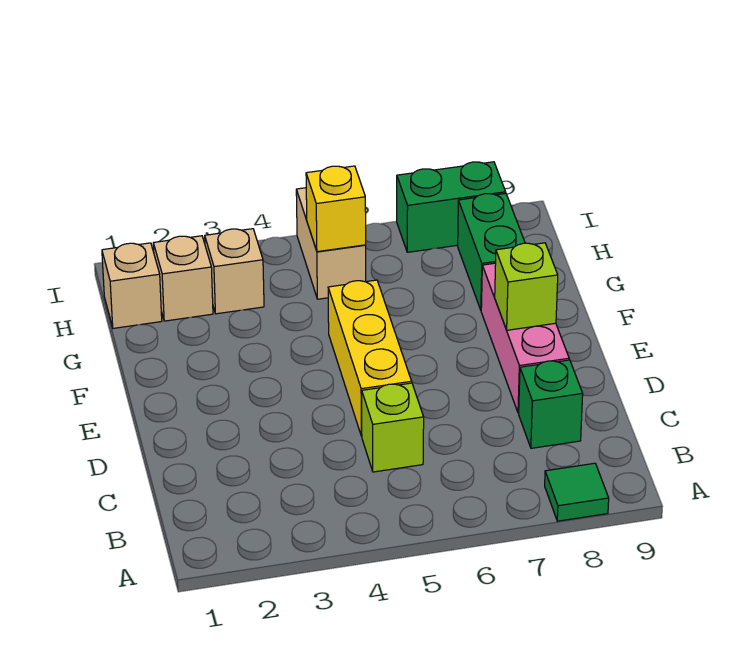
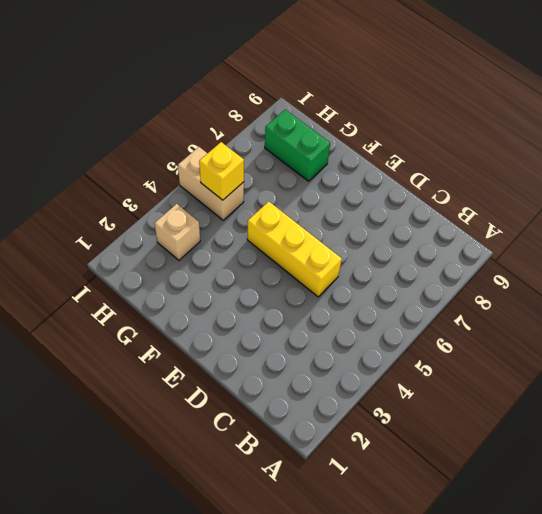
none -> green 1x1 tile [545,463,609,521]
none -> lime 1x1 brick [362,383,424,472]
none -> green 1x1 brick [519,360,583,448]

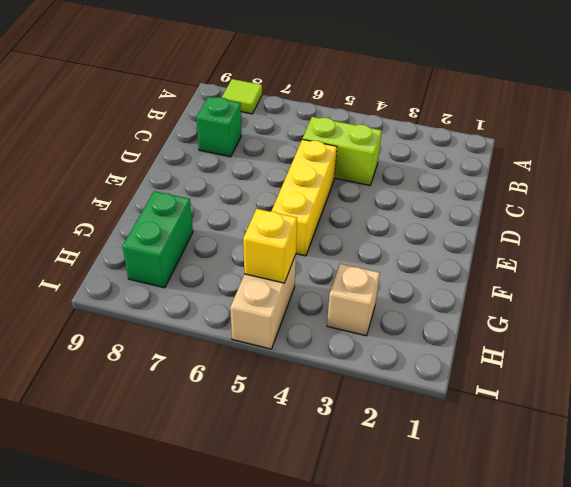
lime 1x1 tile [222,79,262,114] -> green 1x1 tile [545,463,609,521]
lime 1x2 brick [303,117,382,186] -> lime 1x1 brick [362,383,424,472]
none -> pink 1x3 brick [481,263,569,413]
none -> tan 1x1 brick [102,243,162,328]
none -> tan 1x1 brick [153,236,213,321]

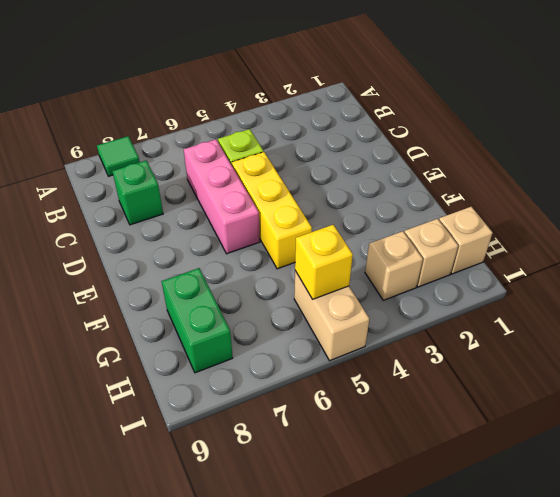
pink 1x3 brick [184,139,260,254] -> pink 1x3 brick moved to [481,263,569,413]
none -> green 1x2 brick [397,162,506,252]
none -> lime 1x1 brick [495,243,558,330]

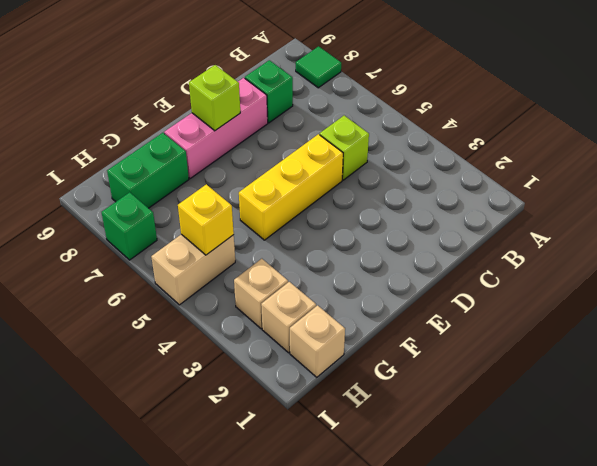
green 1x1 brick [102,192,157,260] -> green 1x2 brick [397,162,506,252]

